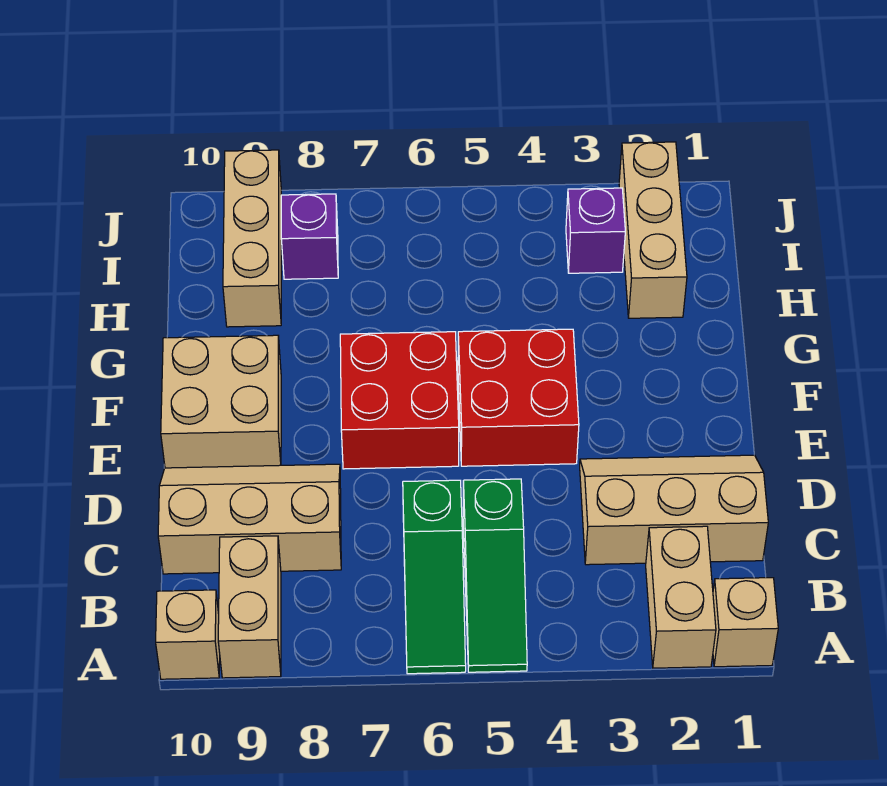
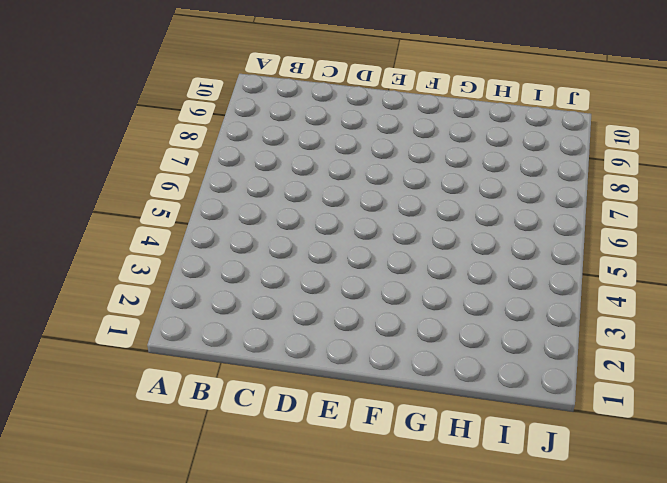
none -> tan 1x1 brick [713,578,778,667]
none -> tan 1x2 brick [646,526,716,668]
none -> green 1x3 slope [463,479,527,672]

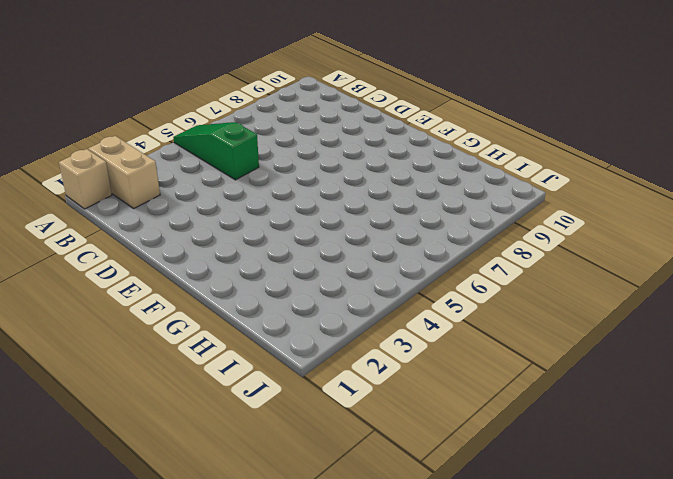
none -> green 1x3 slope [403,480,466,674]
none -> tan 1x2 brick [218,536,281,678]
none -> tan 1x1 brick [156,590,220,679]

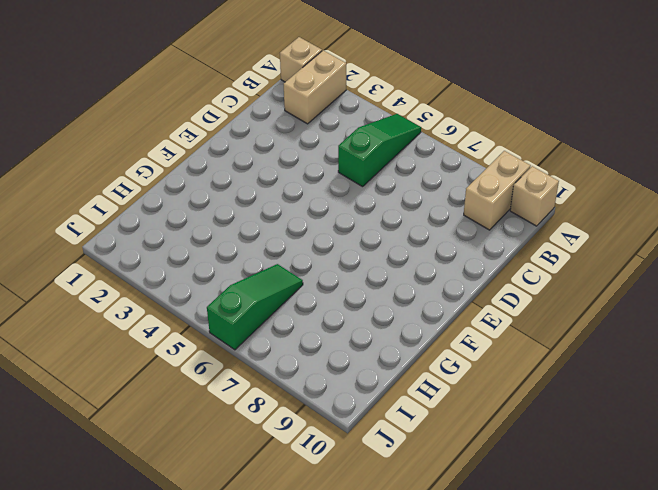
green 1x3 slope [207,264,303,350] -> green 1x3 slope moved to [403,480,466,674]
none -> tan 2x3 slope [580,455,768,565]
none -> tan 2x3 slope [158,464,341,574]
none -> red 2x2 brick [458,329,579,466]

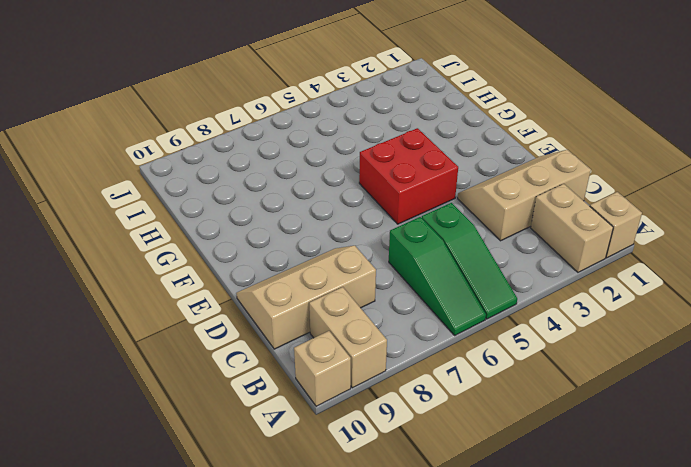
none -> red 2x2 brick [340,332,459,469]
none -> tan 2x2 brick [161,335,281,468]
none -> tan 1x3 brick [619,142,687,318]

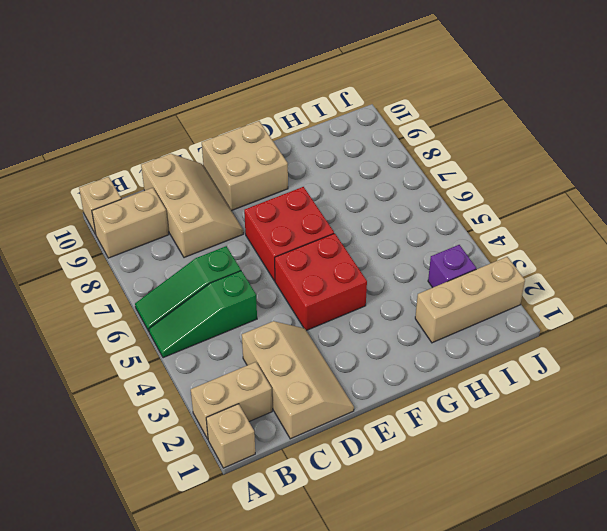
none -> tan 1x3 brick [223,150,281,327]
none -> purple 1x1 brick [281,194,338,279]

